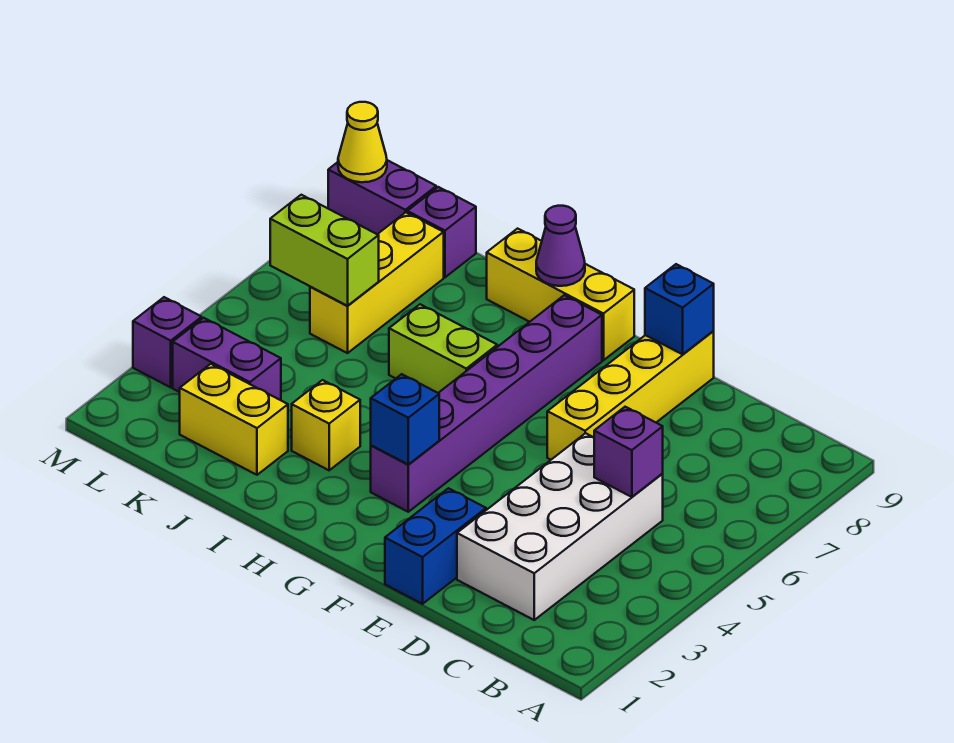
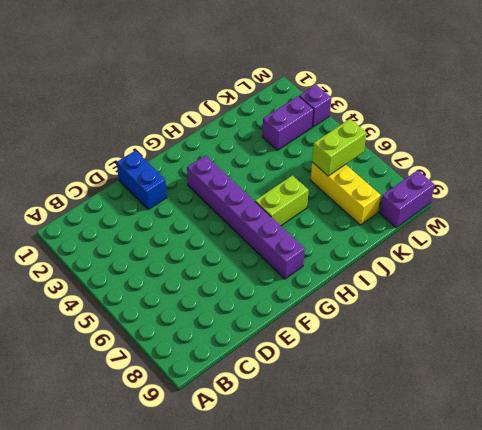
none -> white 2x4 brick [457,433,663,620]
none -> yellow 1x4 brick [547,331,714,460]
none -> yellow 1x3 brick [487,229,634,360]

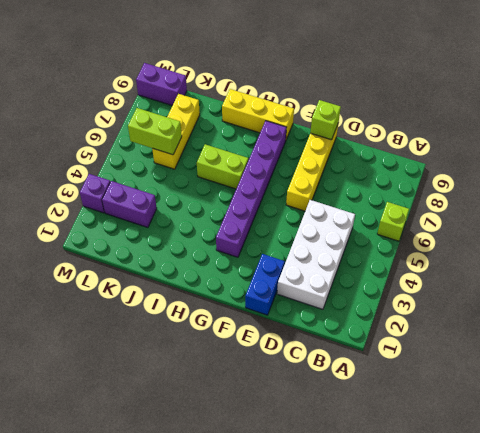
lime 1x1 brick [377,202,409,241] -> none
lime 1x1 brick [310,100,341,140] -> blue 1x1 brick [645,264,714,354]
none -> yellow 1x1 brick [292,380,360,470]
none -> yellow 1x2 brick [180,364,288,475]
none -> purple 1x1 brick [407,187,476,277]

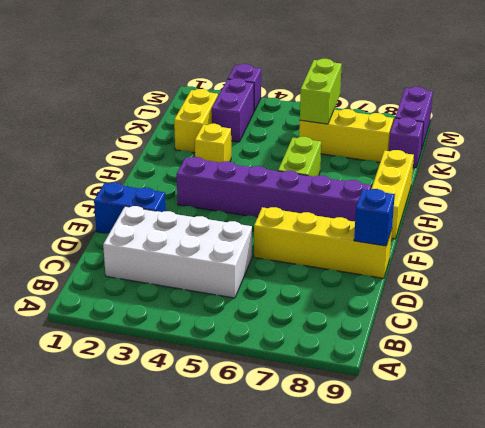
none -> purple 1x1 brick [594,407,663,497]
none -> blue 1x1 brick [371,374,439,464]
none -> purple 1x1 cone [536,206,585,286]

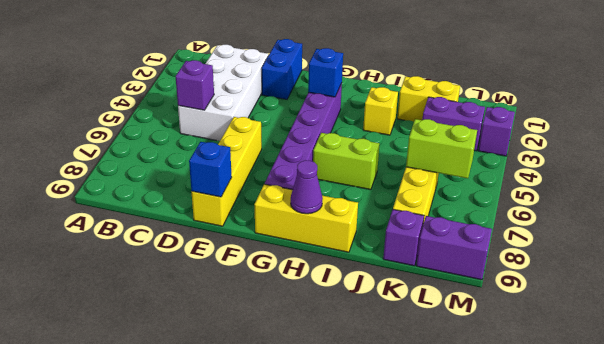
none -> yellow 1x1 cone [338,102,387,182]

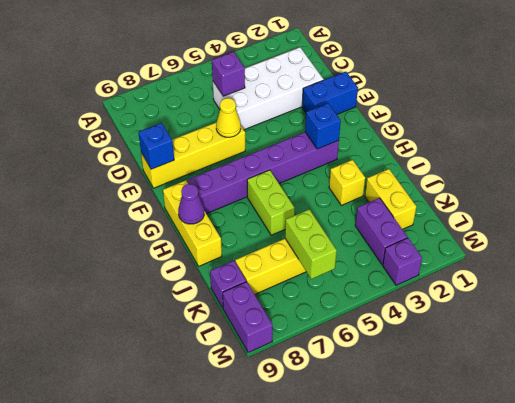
yellow 1x1 cone [216,98,241,137] -> yellow 1x1 cone moved to [338,102,387,182]

